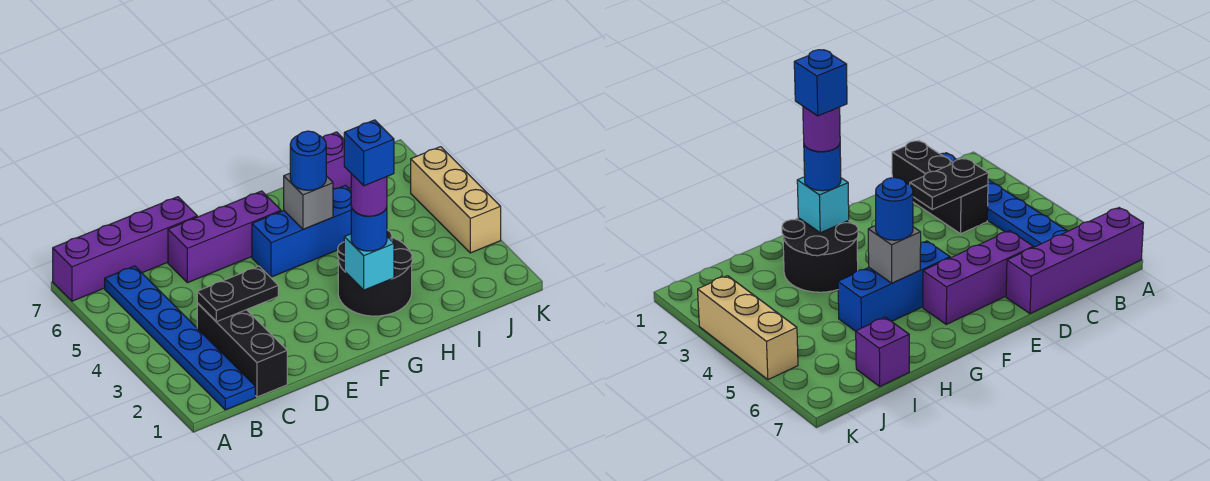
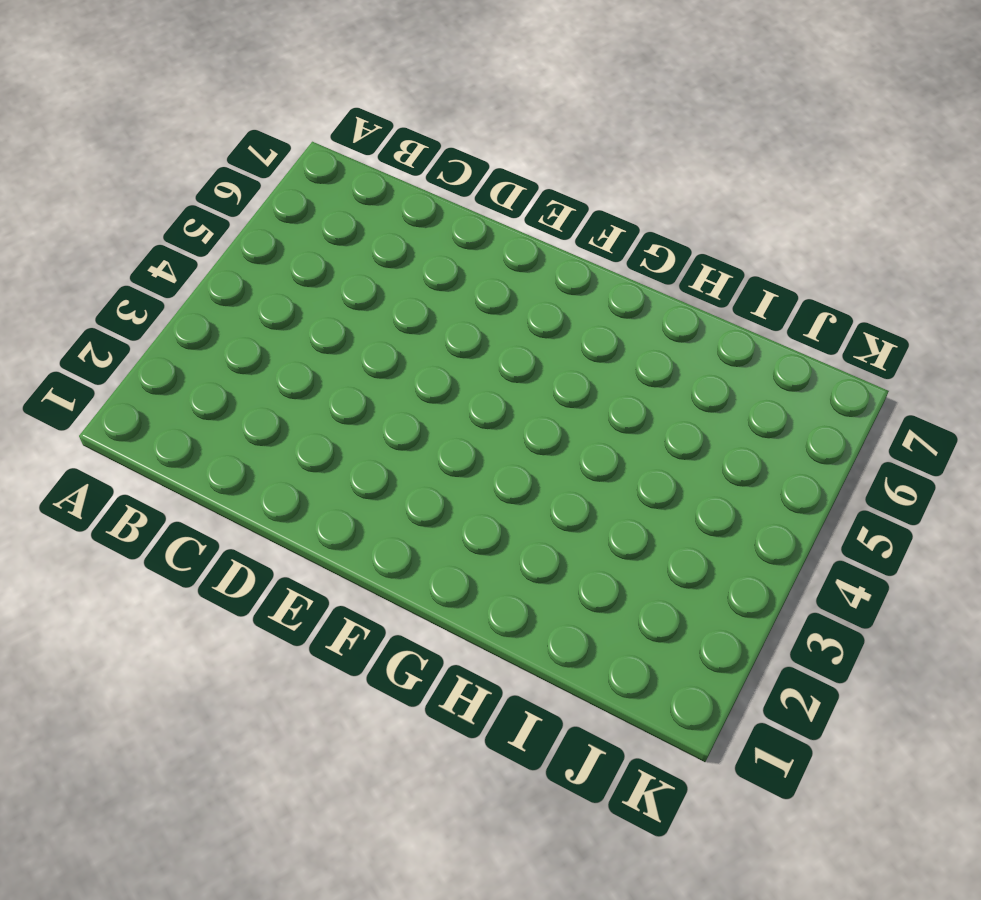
none -> purple 1x4 brick [53,197,197,301]
none -> blue 1x6 plate [105,266,255,410]
none -> black 1x3 brick [197,303,287,397]

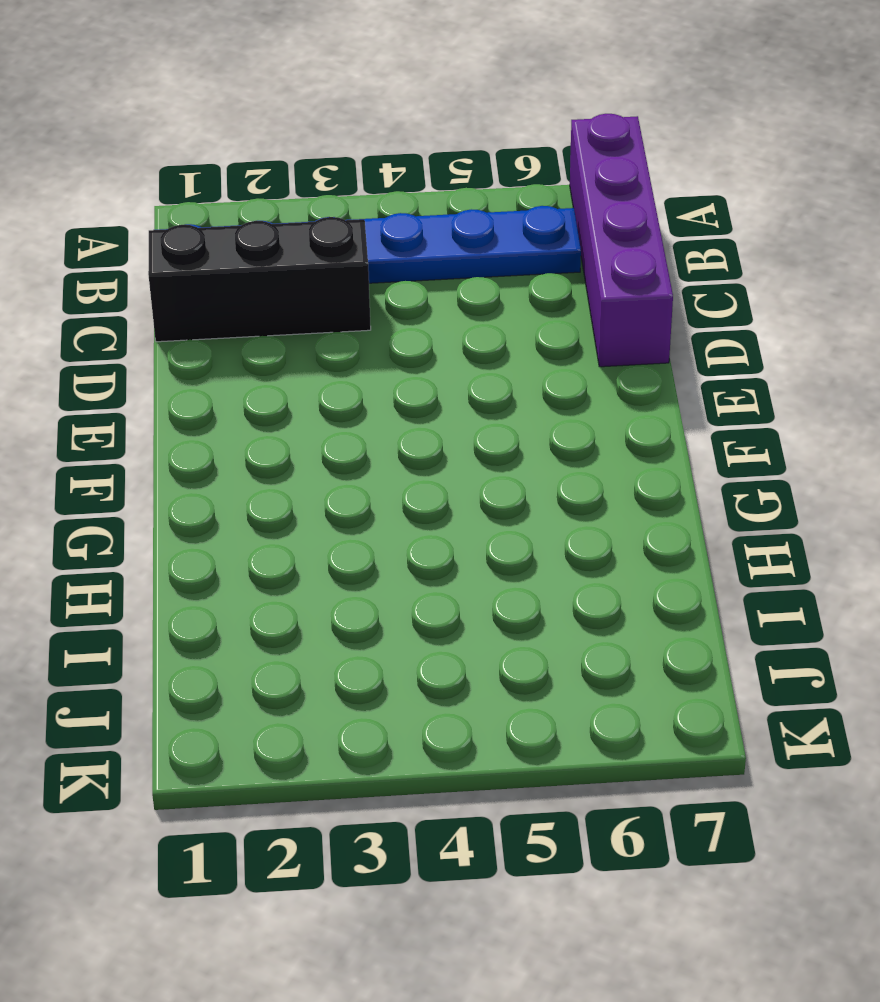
none -> purple 1x3 brick [168,191,281,283]
none -> blue 1x3 brick [252,185,351,277]
none -> black 2x2 round brick [338,230,412,316]

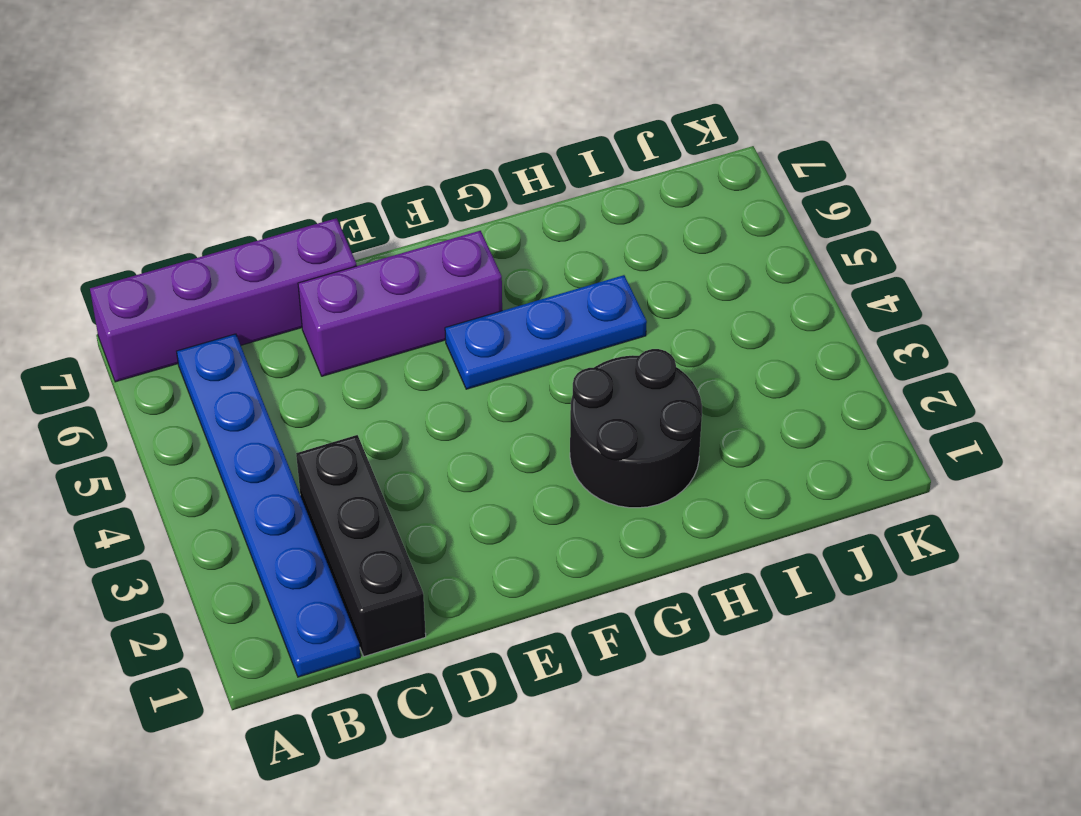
blue 1x3 plate [445,275,647,389] -> blue 1x3 brick [252,185,351,277]
none -> purple 1x1 brick [322,132,351,189]
none -> tan 1x3 brick [411,147,501,253]
none -> black 1x2 plate [197,266,278,322]

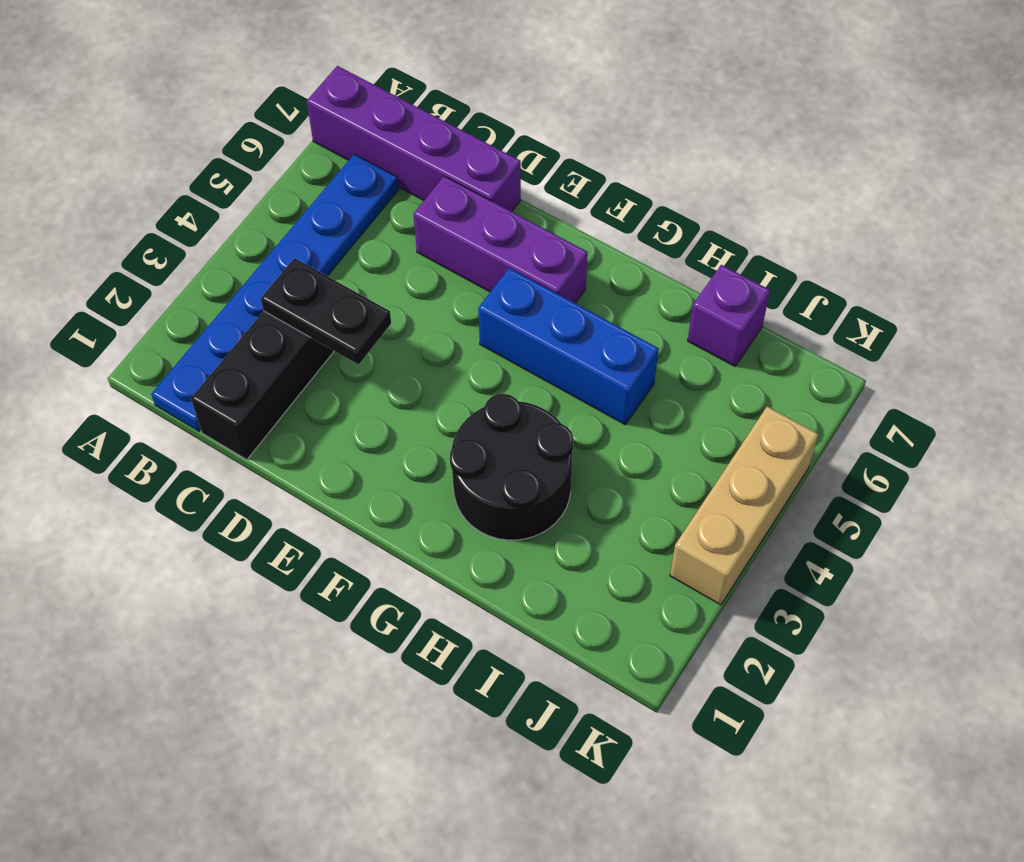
none -> cyan 1x1 brick [344,234,394,290]
none -> grey 1x1 brick [284,173,333,229]
none -> blue 1x1 round brick [351,206,387,251]

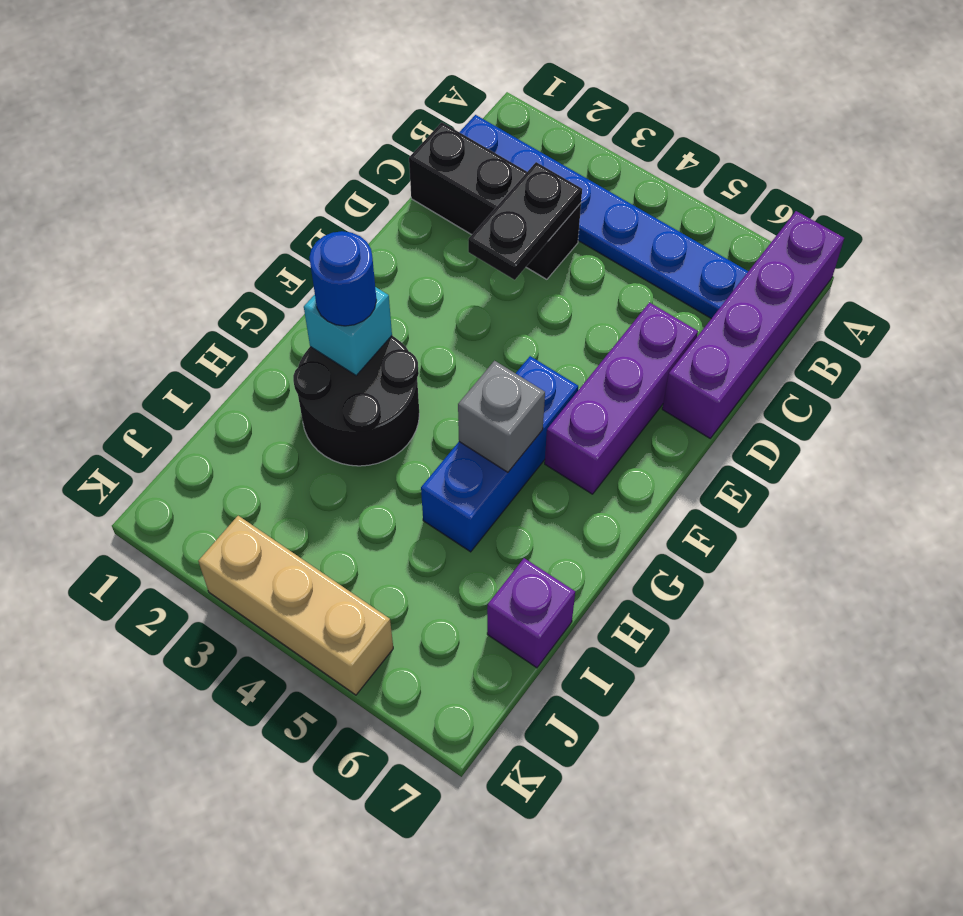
none -> blue 1x1 round brick [290,131,326,190]
none -> purple 1x1 round brick [351,174,387,216]
none -> blue 1x1 brick [344,120,394,186]

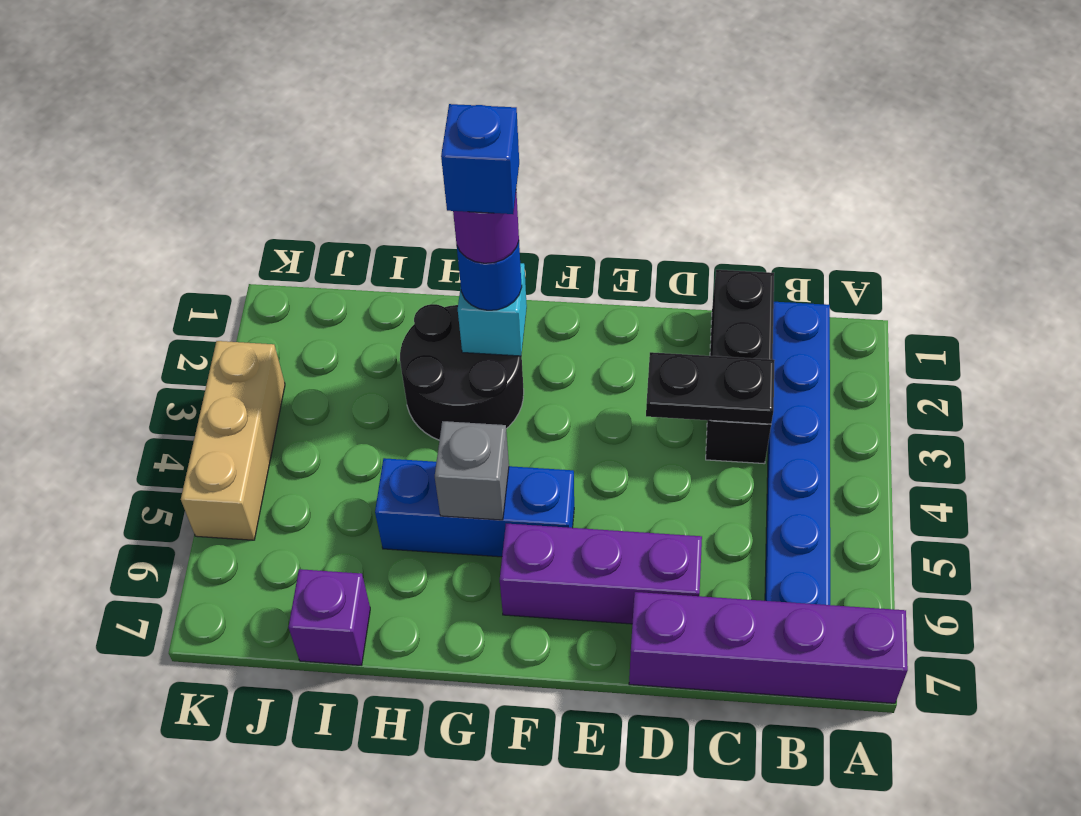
none -> blue 1x1 round brick [290,131,326,190]

